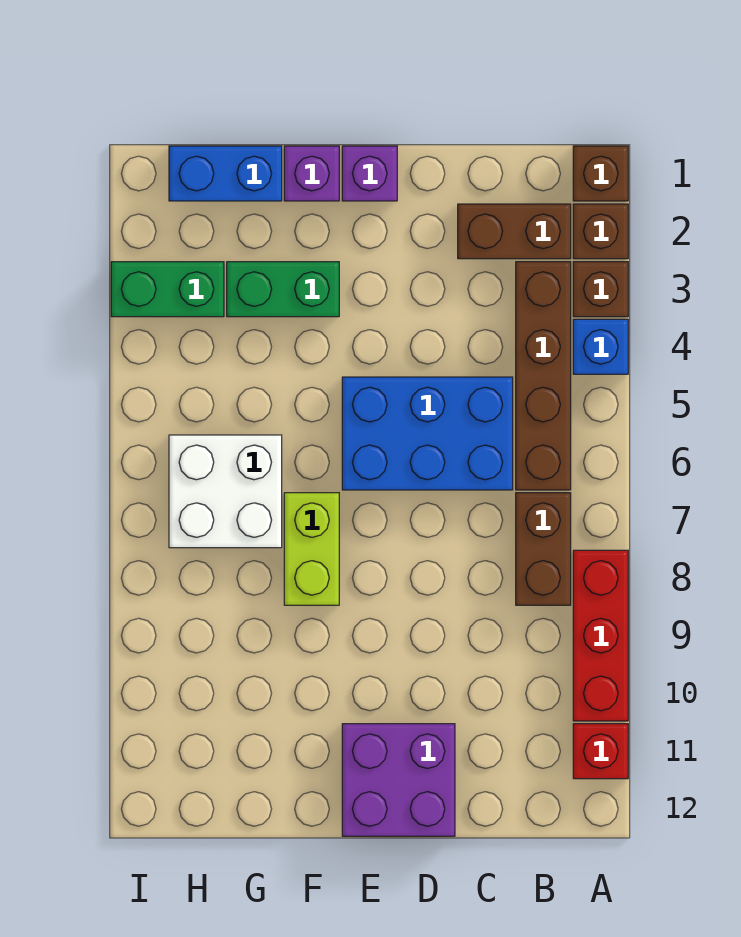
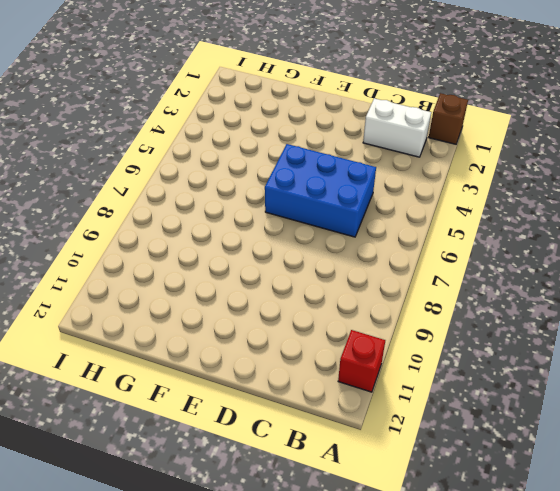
white 1x2 brick [363,98,431,157] -> brown 1x2 brick [458,204,571,259]
none -> brown 1x1 brick [573,204,628,259]
none -> brown 1x1 brick [573,262,628,317]
none -> blue 1x1 brick [573,319,628,374]

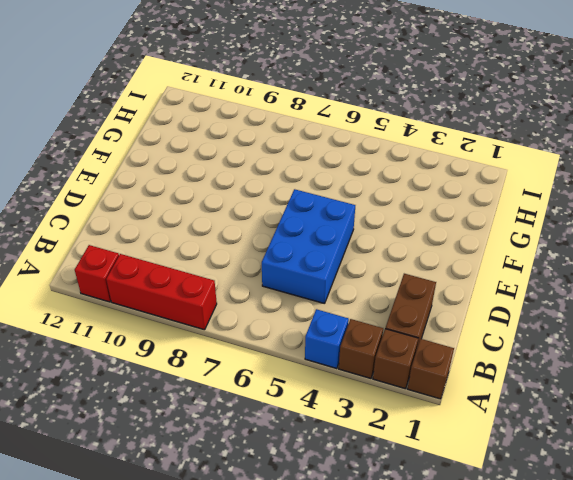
none -> brown 1x4 brick [516,262,571,490]
none -> brown 1x2 brick [516,493,571,605]
none -> purple 2x2 brick [342,724,455,836]

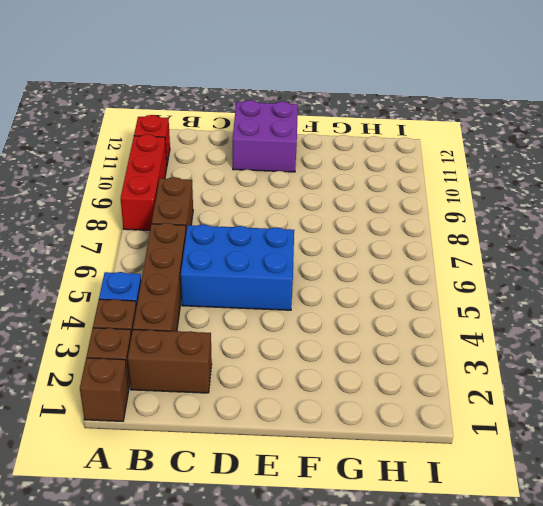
none -> purple 1x1 brick [342,146,397,201]
none -> purple 1x1 brick [284,146,339,201]
none -> green 1x2 brick [227,262,339,317]

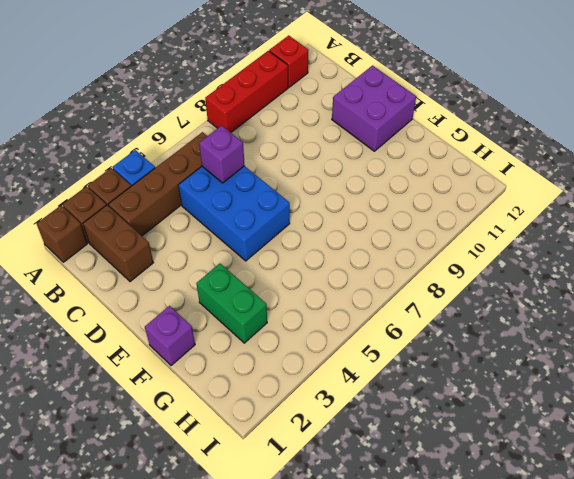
purple 1x1 brick [199,126,245,183] -> purple 1x1 brick moved to [342,146,397,201]
none -> brown 1x2 brick [516,493,571,605]
none -> lime 1x2 brick [284,493,339,605]
none -> blue 1x2 brick [169,146,282,201]

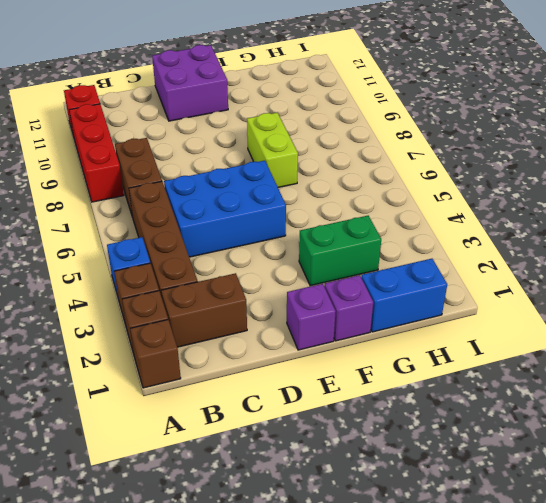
none -> white 2x2 brick [169,435,282,548]
none -> green 1x2 brick [111,262,224,317]

